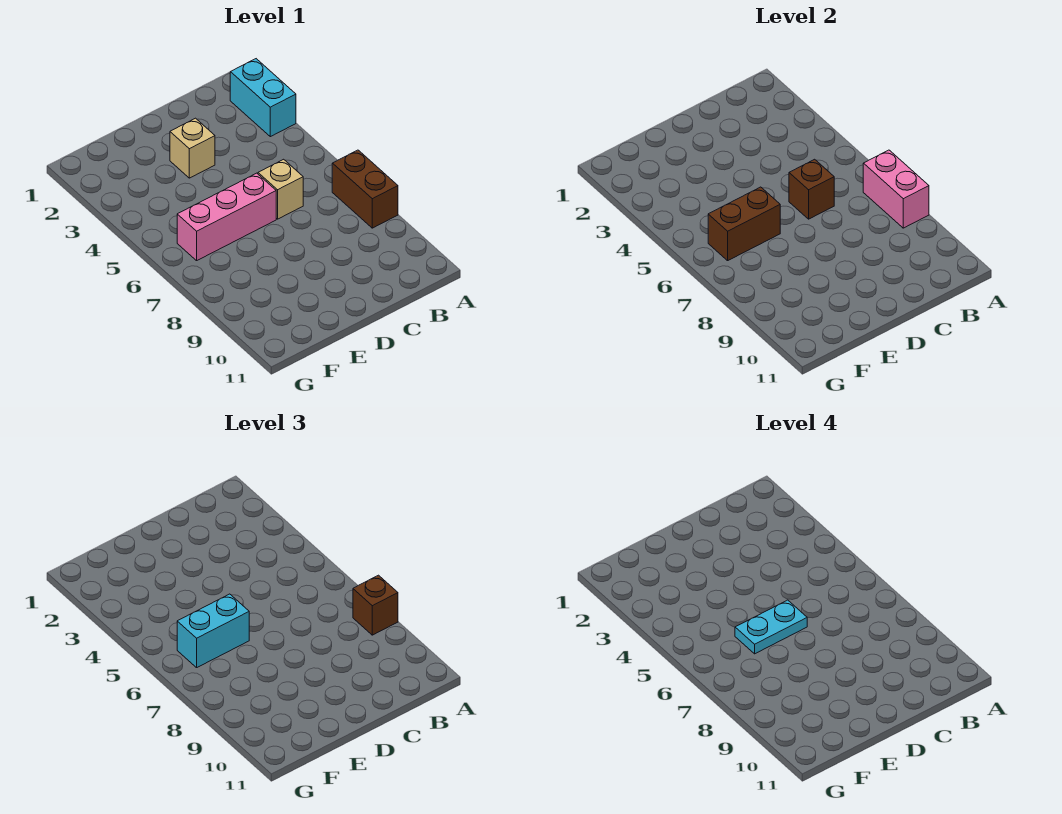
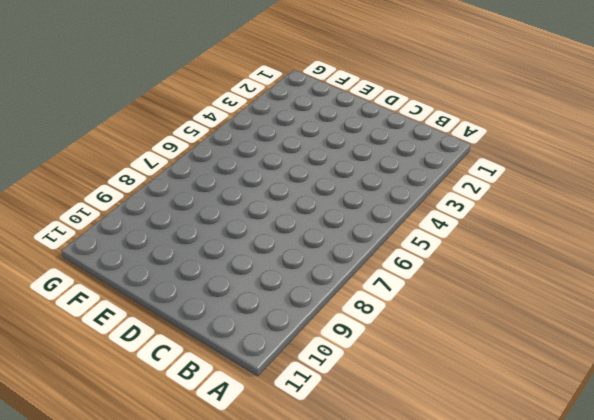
none -> cyan 1x2 brick [230,59,296,137]
none -> brown 1x2 brick [332,150,398,228]

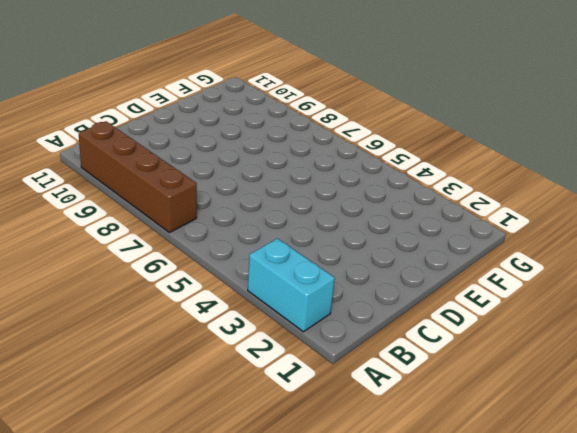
brown 1x4 brick [79,121,197,233] -> brown 1x2 brick [332,150,398,228]
none -> tan 1x1 brick [258,159,303,219]
none -> tan 1x1 brick [170,118,215,178]

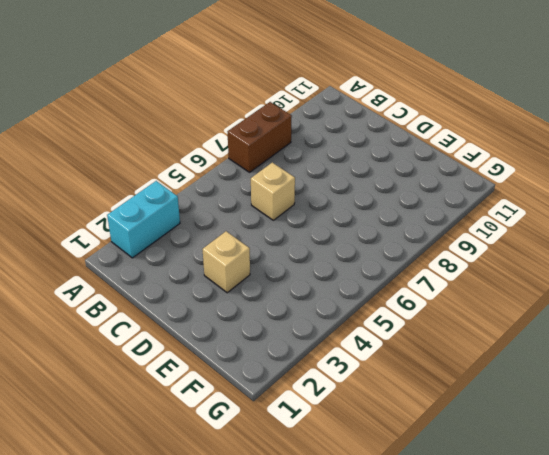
none -> pink 1x3 brick [177,173,276,261]
none -> pink 1x2 brick [863,150,929,228]

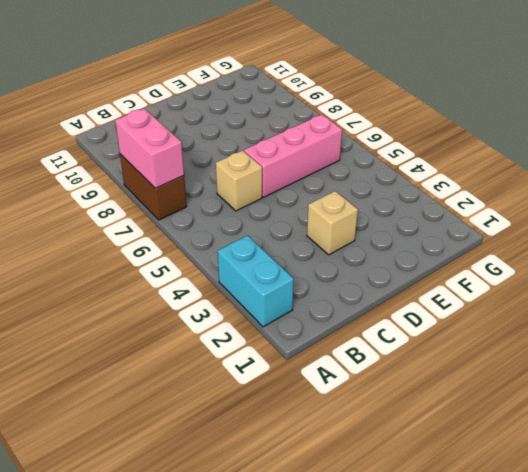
none -> brown 1x1 brick [789,159,834,219]
none -> brown 1x2 brick [708,187,780,261]

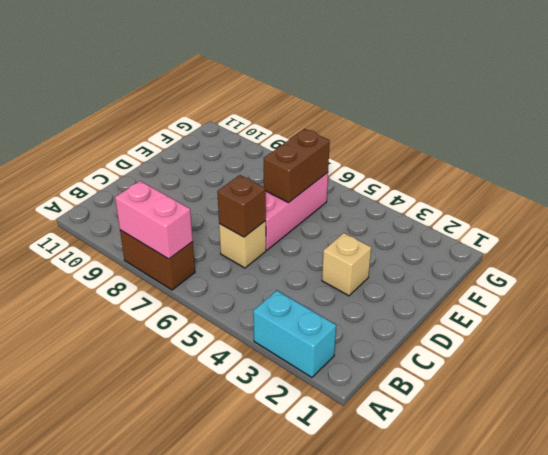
none -> brown 1x1 brick [353,575,398,635]
none -> cyan 1x2 brick [177,594,249,668]

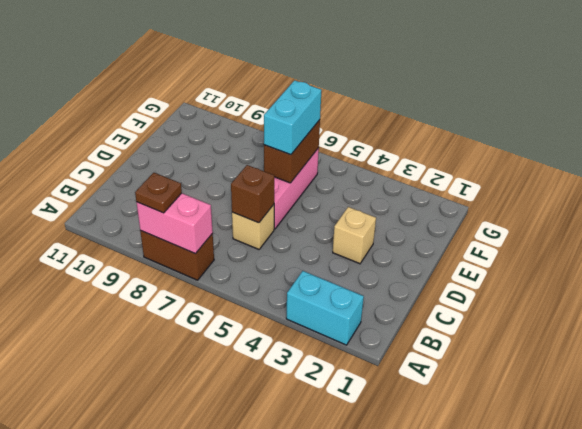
brown 1x1 plate [135,173,182,213] -> brown 1x1 brick [353,575,398,635]
none -> cyan 1x2 plate [735,600,807,654]

